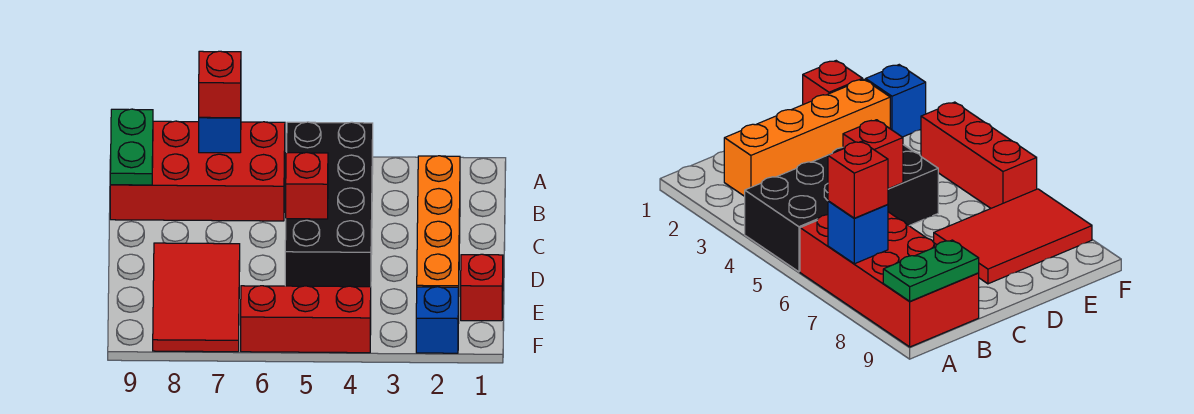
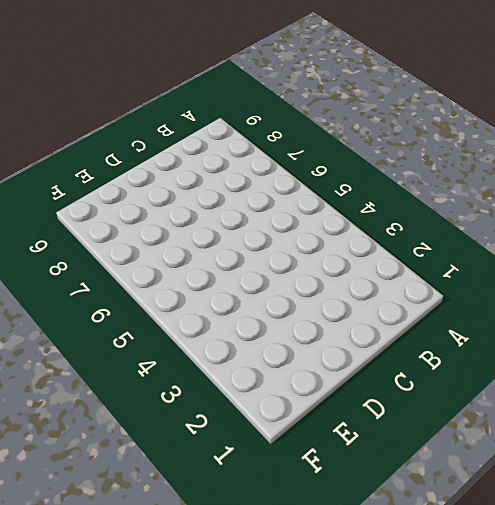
none -> black 2x4 brick [285,122,373,287]
none -> red 2x4 brick [110,121,285,221]

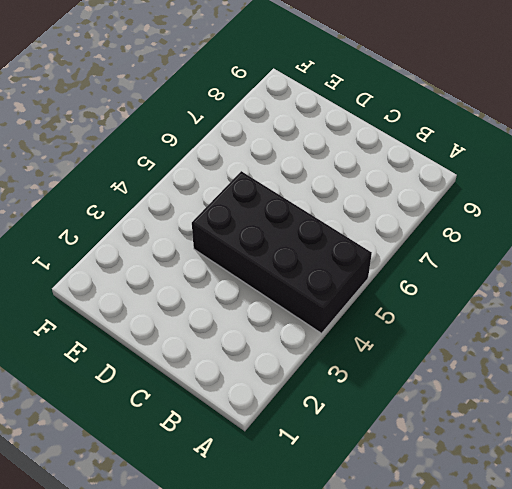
none -> red 2x4 brick [110,121,285,221]
none -> orange 1x4 brick [417,156,460,287]

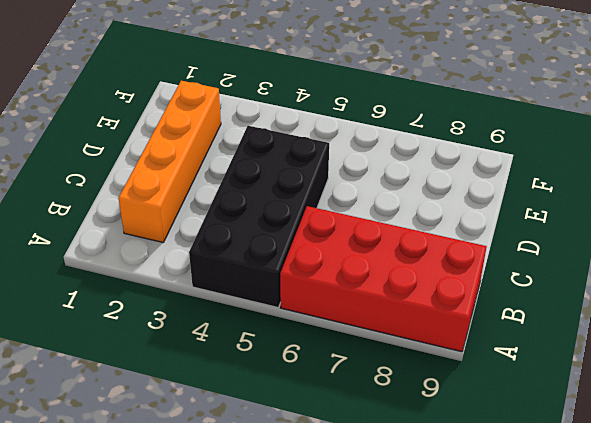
none -> red 2x3 tile [153,243,240,352]
none -> red 1x1 brick [461,254,503,321]

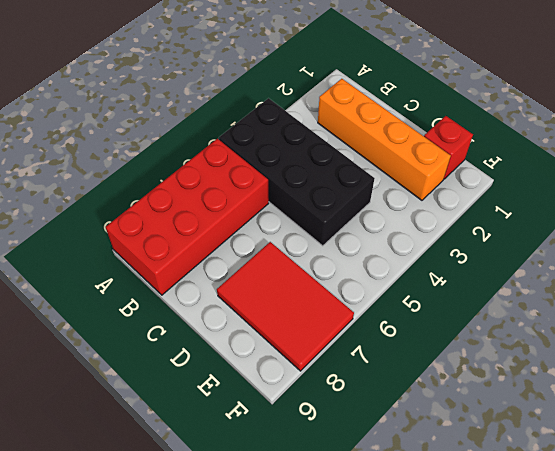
none -> blue 1x1 brick [416,287,459,353]
none -> red 1x3 brick [241,286,371,353]

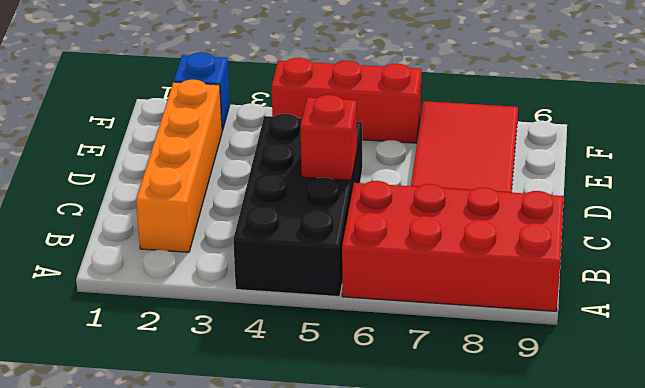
none -> red 1x1 brick [461,254,503,321]
none -> blue 1x1 brick [199,117,241,153]

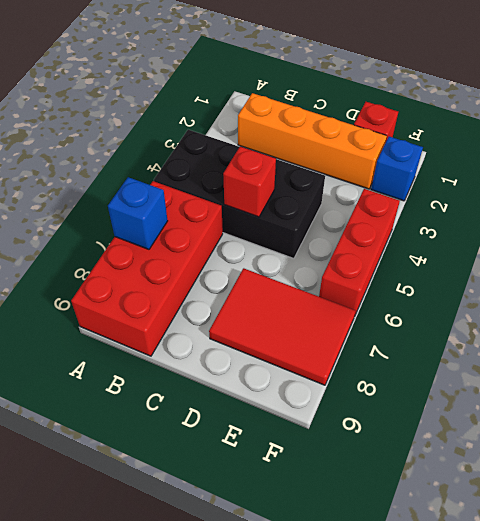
none -> green 1x2 plate [110,109,153,185]
none -> red 1x1 brick [199,51,241,118]

